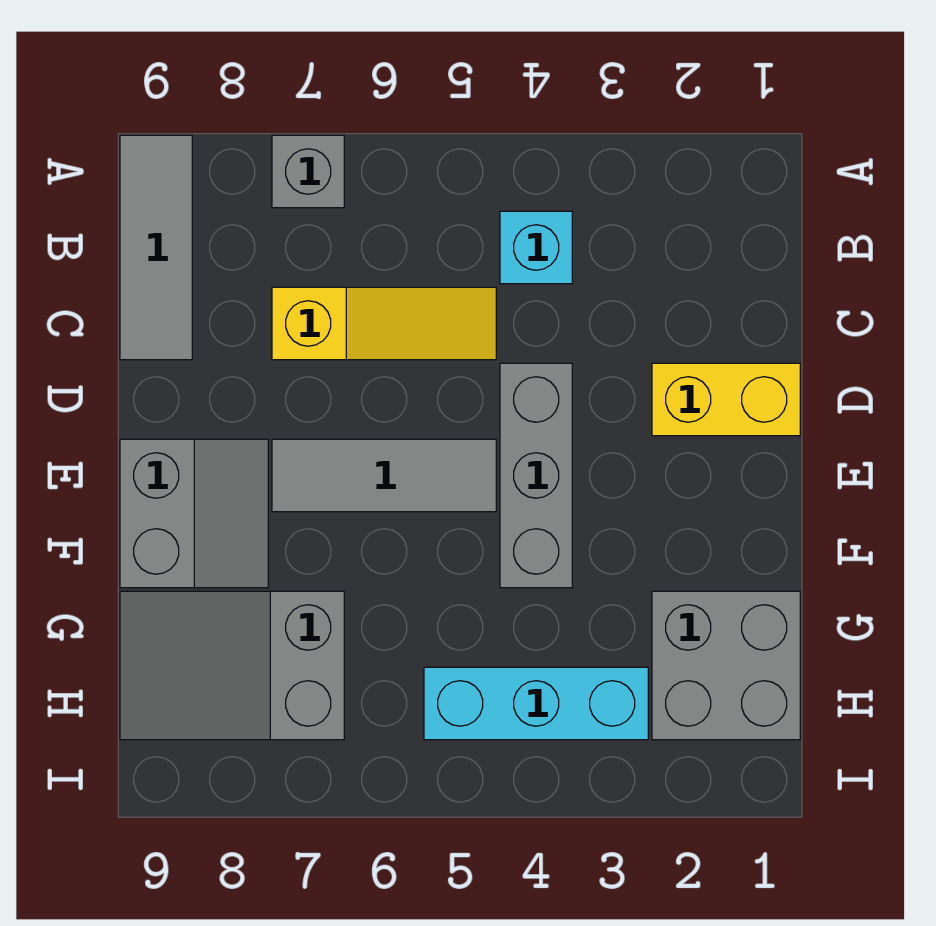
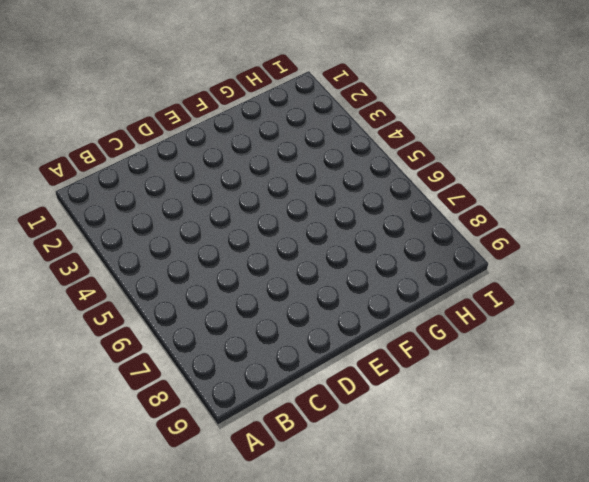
none -> grey 1x1 brick [272,135,344,208]
none -> grey 1x3 tile [120,135,192,360]

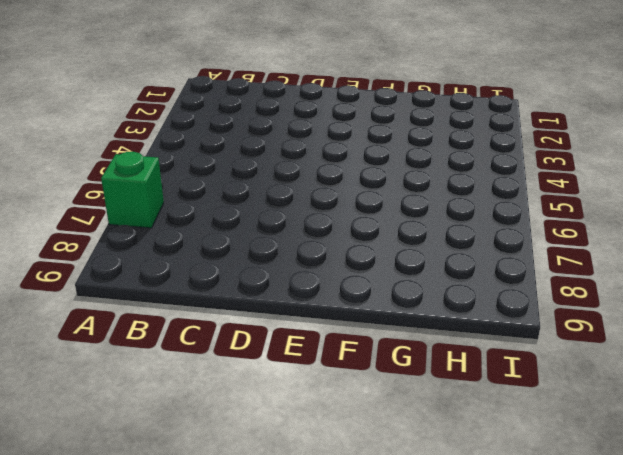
green 1x1 brick [101,152,164,228] -> grey 1x1 brick [272,135,344,208]
none -> grey 1x3 tile [120,135,192,360]
none -> cyan 1x1 brick [500,211,572,284]

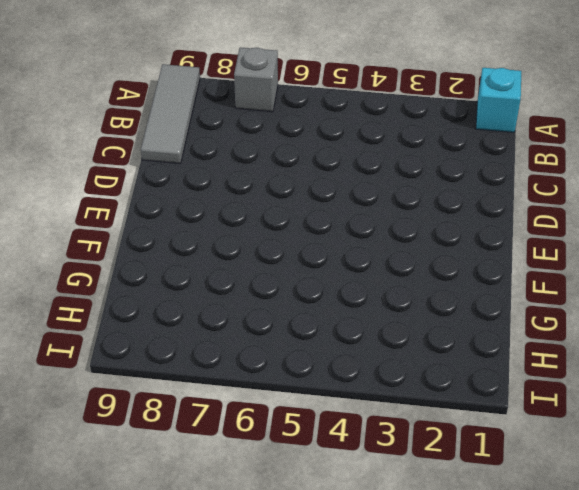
cyan 1x1 brick [476,68,521,132] -> cyan 1x1 brick moved to [500,211,572,284]
none -> yellow 1x3 slope [272,287,496,360]
none -> yellow 1x2 brick [652,363,800,436]

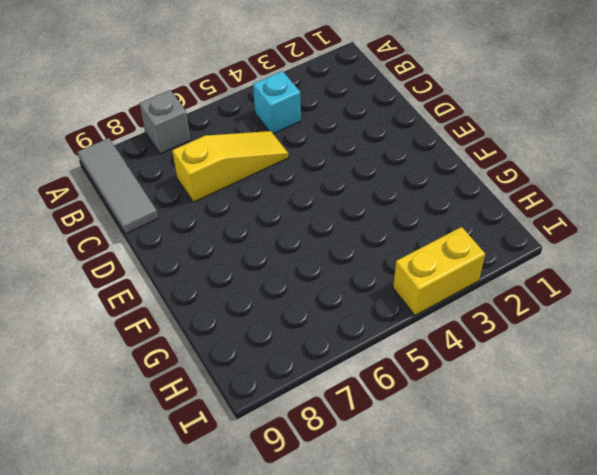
yellow 1x2 brick [393,227,485,315] -> yellow 1x2 brick moved to [652,363,800,436]
none -> grey 1x3 brick [500,363,572,588]
none -> grey 1x3 tile [272,439,496,512]

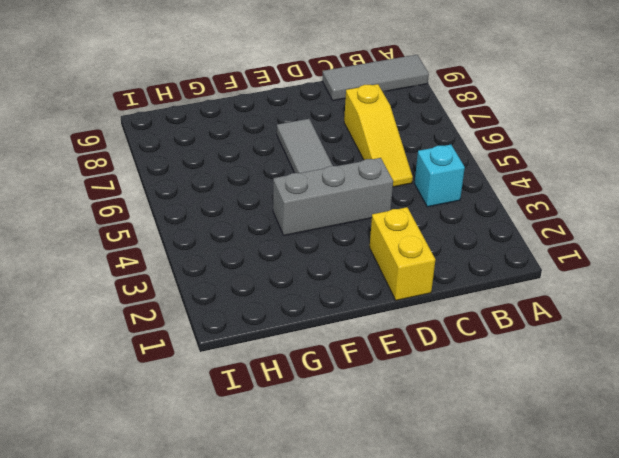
none -> grey 1x1 brick [272,135,344,208]
none -> grey 2x2 slope [120,439,268,588]

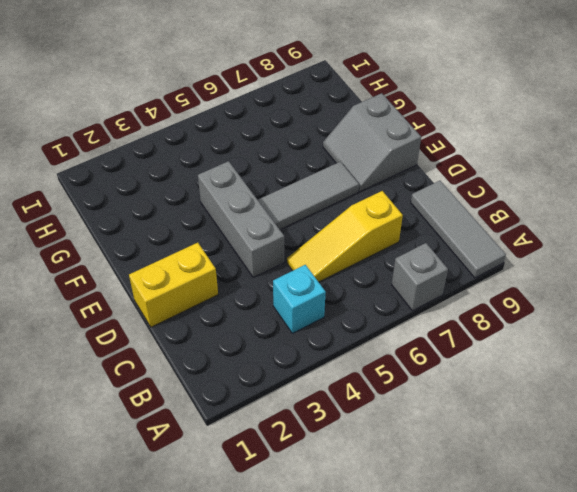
none -> grey 2x2 brick [652,591,800,740]
none -> grey 2x3 slope [120,591,344,740]

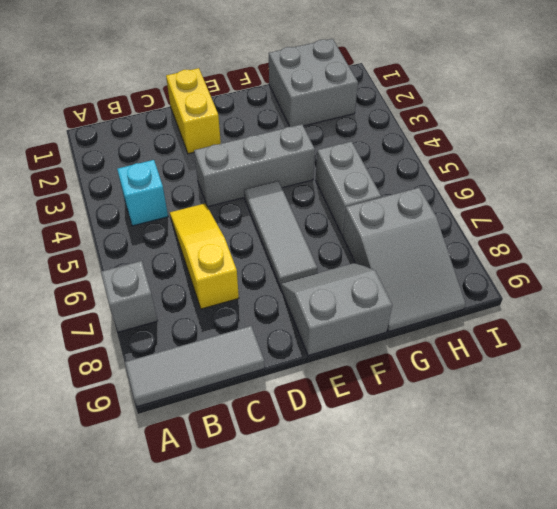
grey 1x2 brick [316,141,381,235] -> none
none -> cyan 1x3 brick [424,667,648,740]

